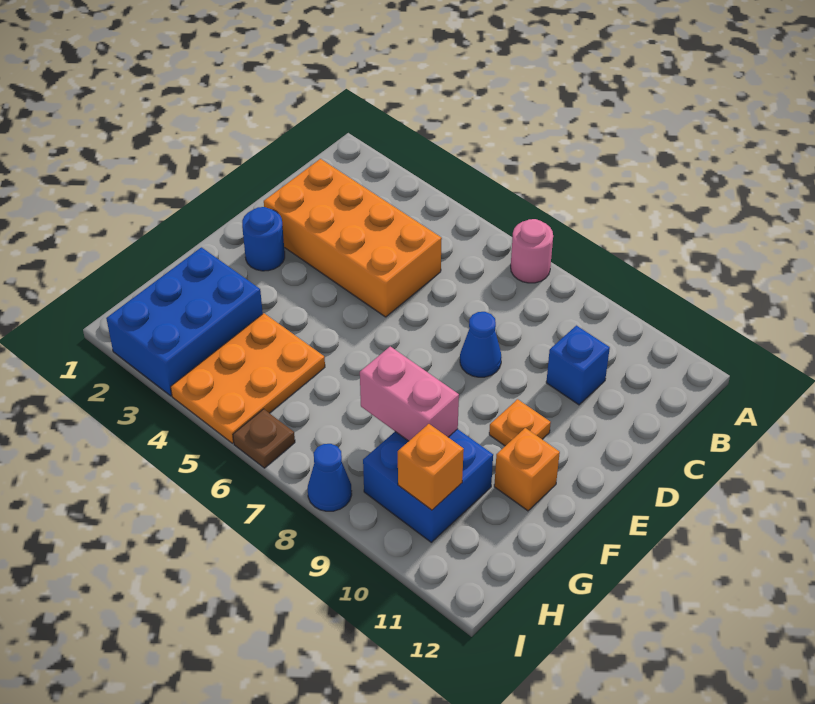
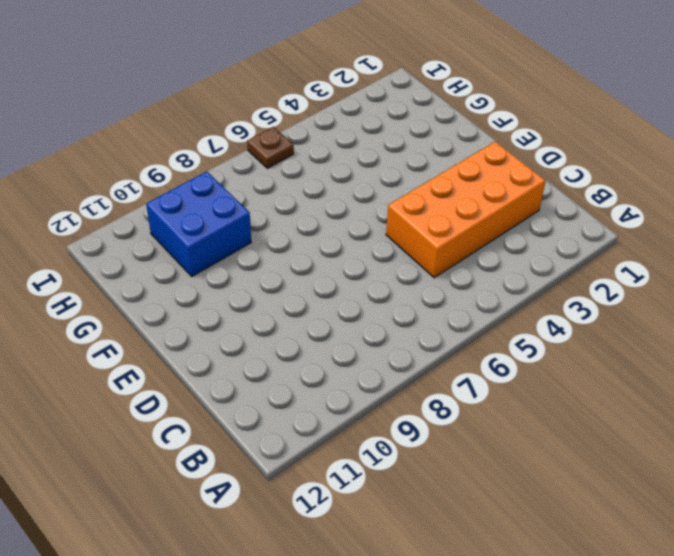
none -> pink 1x1 round brick [511,219,553,283]
none -> blue 1x1 brick [546,326,610,405]
none -> blue 1x1 cone [460,312,502,377]

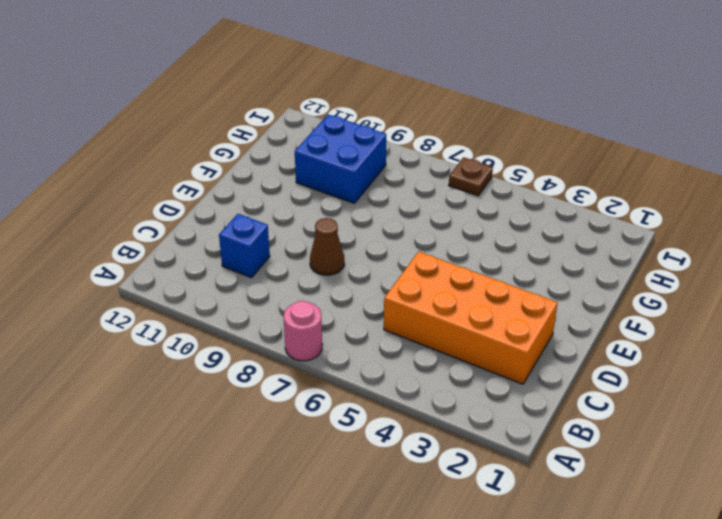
brown 1x1 cone [310,218,344,275] -> blue 1x1 cone [460,312,502,377]
none -> blue 1x1 round brick [242,207,285,271]
none -> orange 1x1 plate [489,399,551,446]
none -> orange 1x1 brick [494,428,560,511]

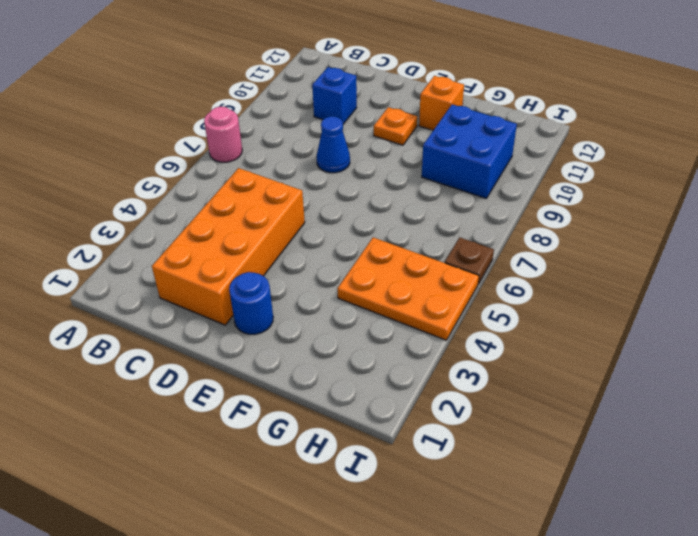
none -> blue 2x3 brick [106,247,263,396]
none -> blue 1x1 cone [308,444,352,511]
none -> pink 1x2 brick [360,346,459,441]

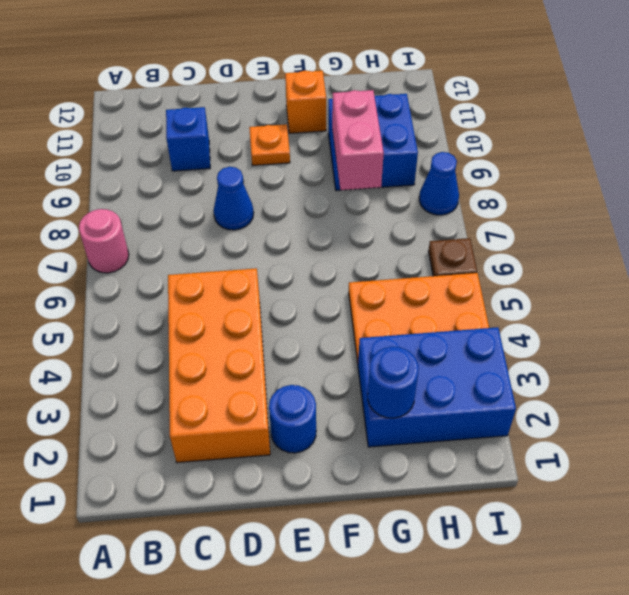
blue 1x1 round brick [368,347,419,418] -> none
none -> orange 1x1 brick [398,424,464,510]

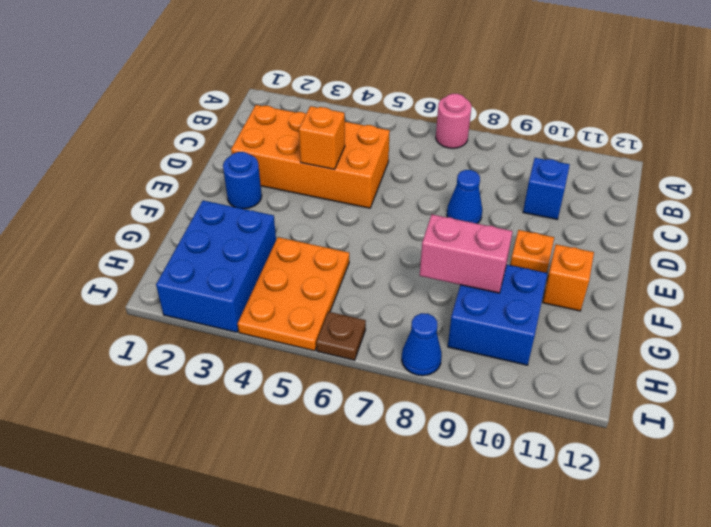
orange 1x1 brick [299,106,345,169] -> orange 1x1 brick moved to [398,424,464,510]

